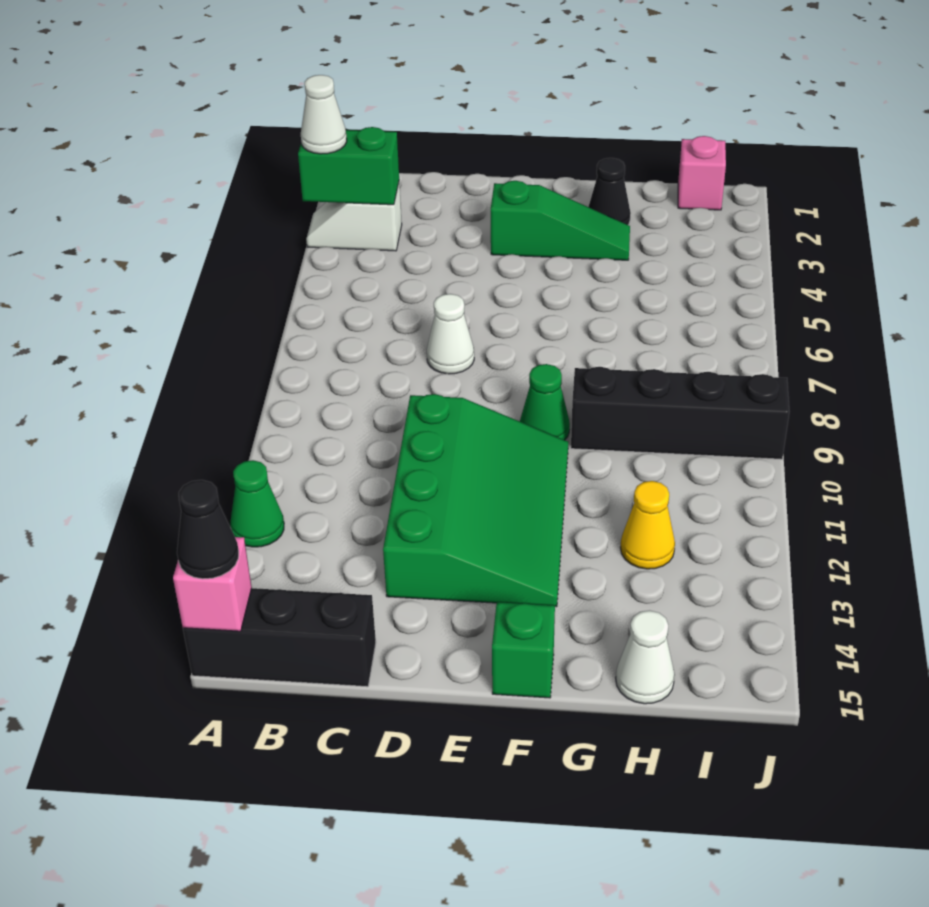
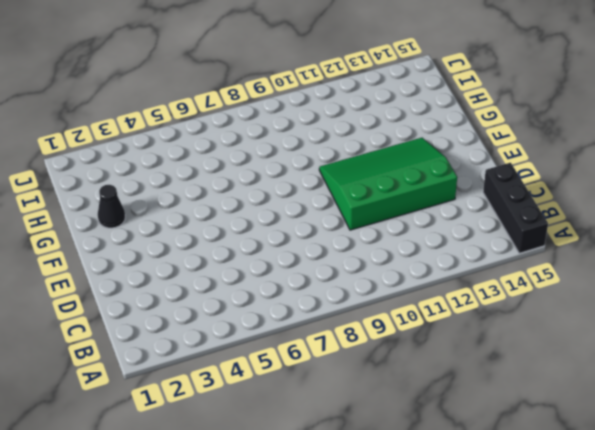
none -> white 1x2 slope [306,183,402,251]
none -> green 1x1 cone [231,460,284,547]
none -> white 1x1 cone [427,294,474,374]

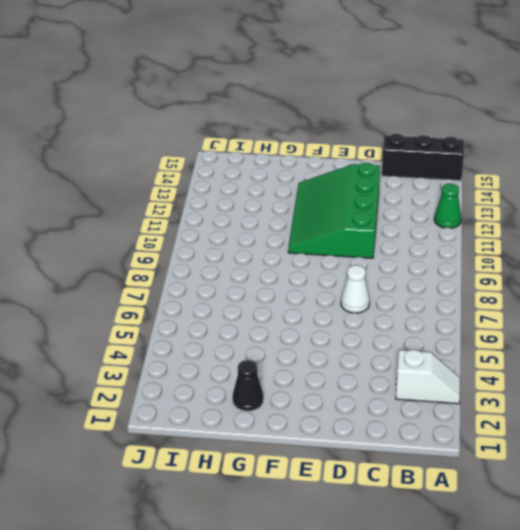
none -> green 1x3 slope [491,181,630,260]
none -> green 1x1 cone [520,364,570,440]
none -> green 1x1 brick [492,602,555,698]

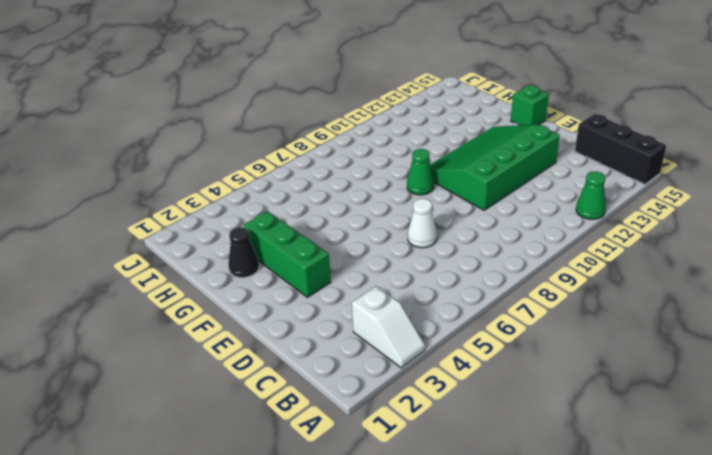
green 1x3 brick [244,211,331,297] -> green 1x3 slope [491,181,630,260]
none -> black 1x4 brick [571,367,789,459]
none -> yellow 1x1 cone [620,481,675,569]
none -> white 1x1 cone [616,610,675,704]

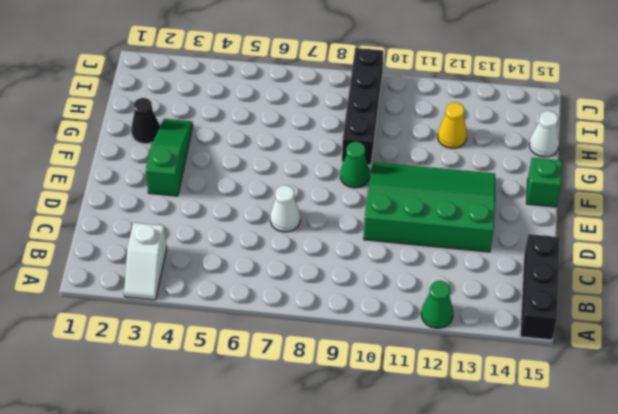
none -> pink 1x1 brick [678,136,726,210]
none -> green 1x2 brick [298,127,399,205]
none -> pink 1x1 brick [173,537,252,631]

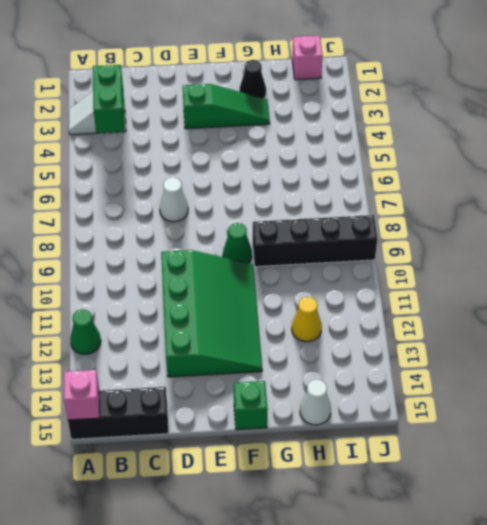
green 1x2 brick [93,65,124,133] -> green 1x2 brick turned to [298,127,399,205]
none -> white 1x1 cone [301,75,347,154]
none -> black 1x1 cone [177,480,239,579]

